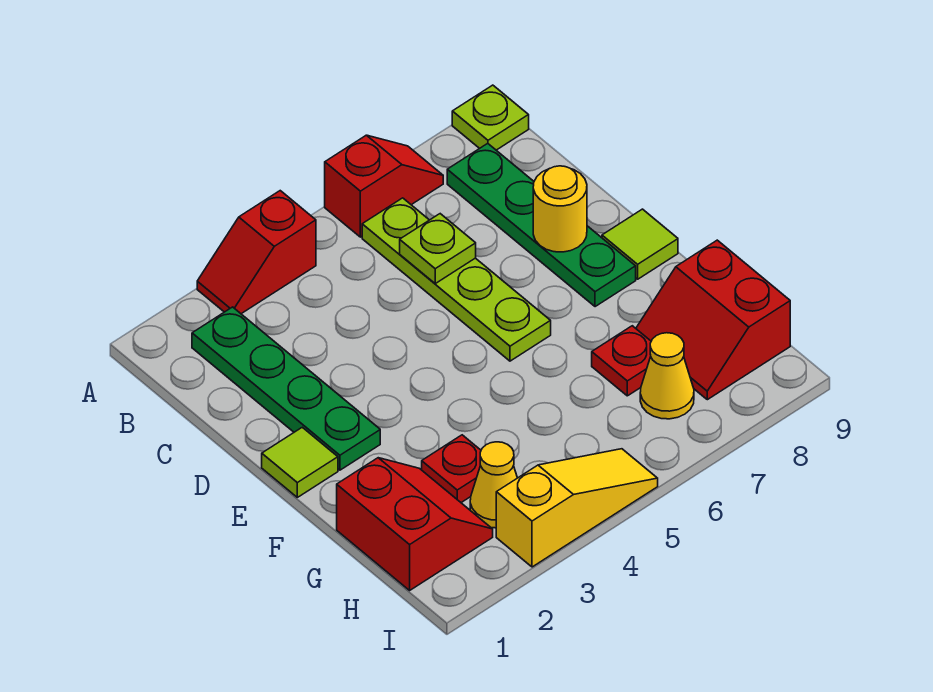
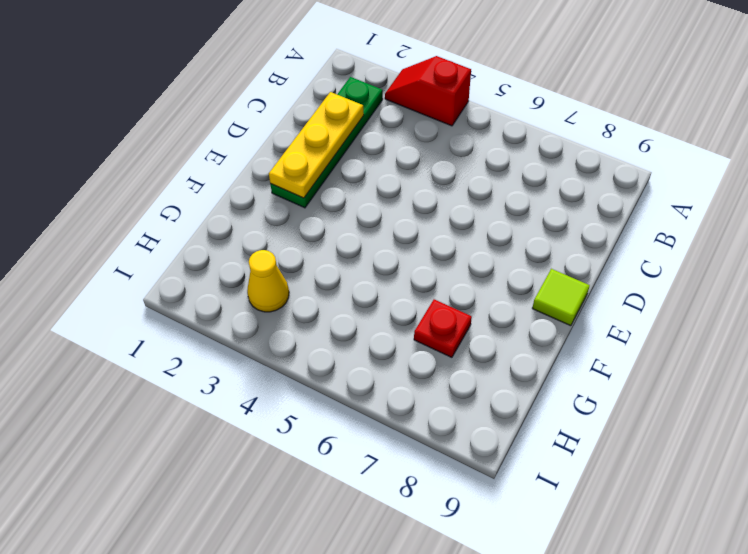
yellow 1x3 plate [269,92,364,198] -> none
none -> red 1x2 slope [325,135,443,237]
none -> lime 1x1 plate [452,85,529,150]
none -> lime 1x4 plate [362,198,551,361]

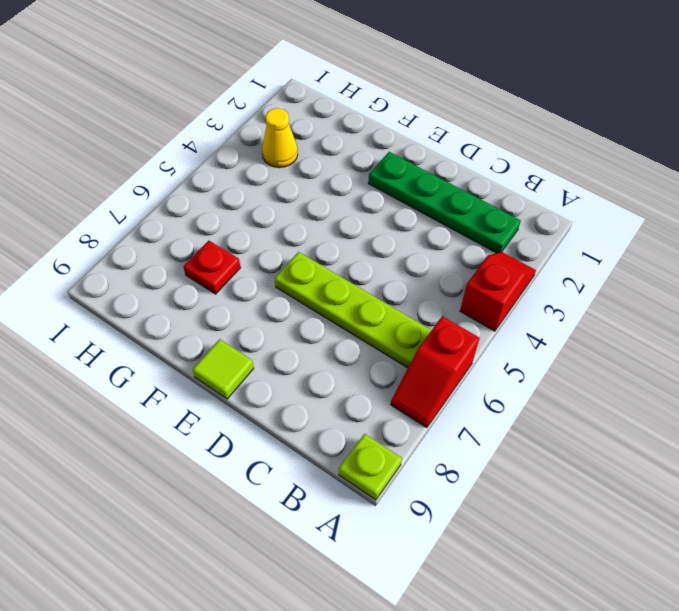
none -> green 1x4 plate [447,143,636,307]
none -> lime 1x1 tile [262,427,338,497]
none -> red 2x2 slope [337,458,493,590]

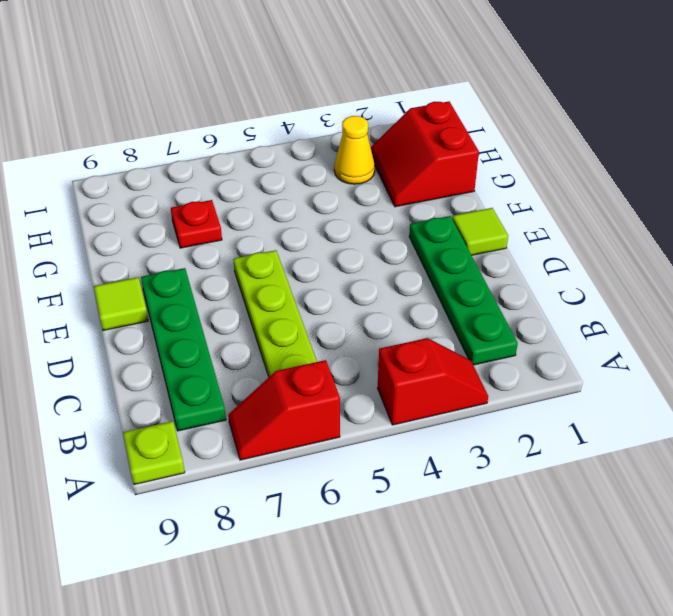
none -> red 1x1 plate [422,435,481,502]
none -> red 2x2 slope [636,240,790,400]
none -> yellow 1x1 cone [640,333,694,419]

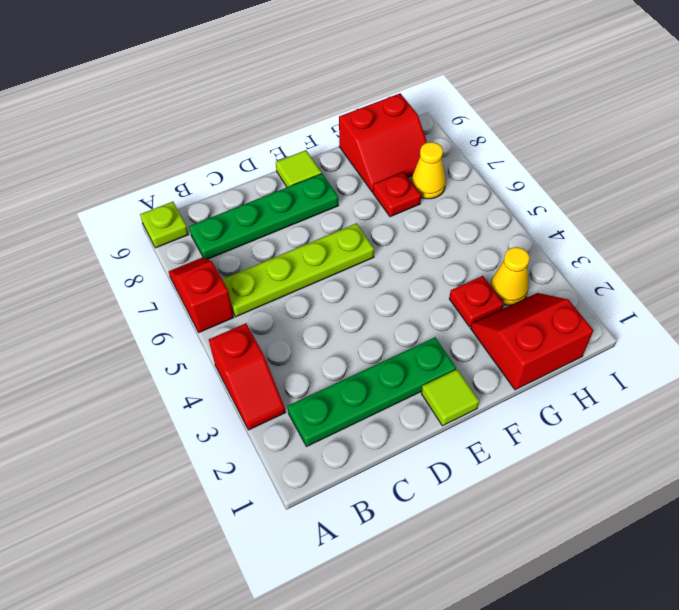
none -> yellow 1x3 slope [496,449,658,567]
none -> lime 1x1 plate [400,214,476,283]
none -> yellow 1x1 round brick [533,166,587,252]

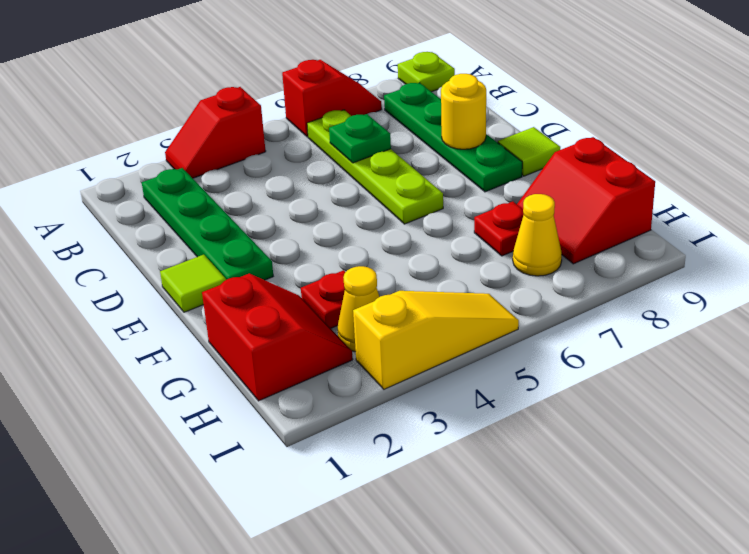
green 1x1 plate [329,114,391,163] -> lime 1x1 plate [400,214,476,283]

